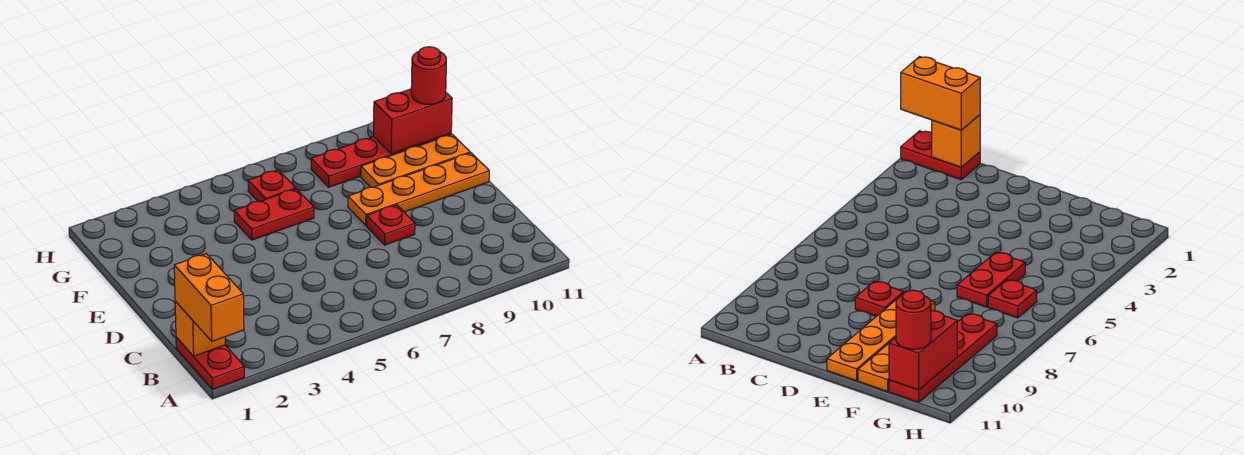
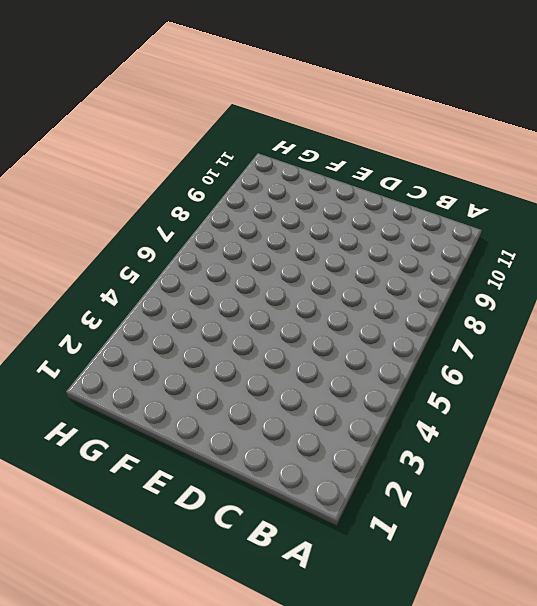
none -> red 1x2 plate [176,337,244,389]
none -> red 1x1 plate [367,205,415,245]

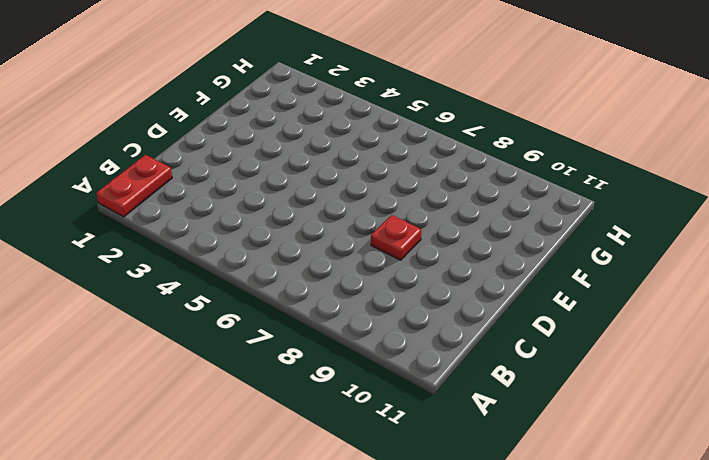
none -> orange 1x4 plate [348,153,489,226]
none -> red 1x2 plate [234,189,314,240]

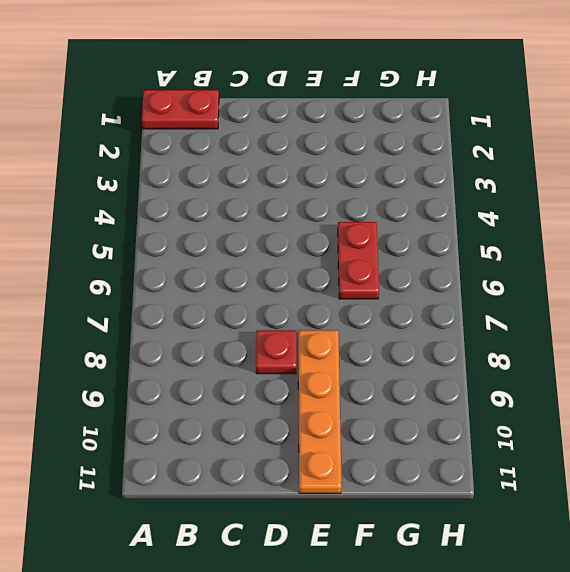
none -> orange 1x3 plate [361,134,470,187]
none -> red 1x1 plate [248,170,296,202]

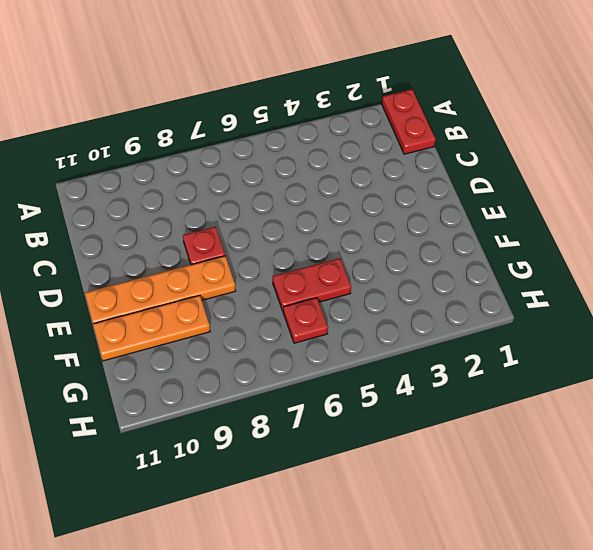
none -> red 1x4 plate [311,133,451,187]
none -> orange 1x1 brick [175,302,225,356]

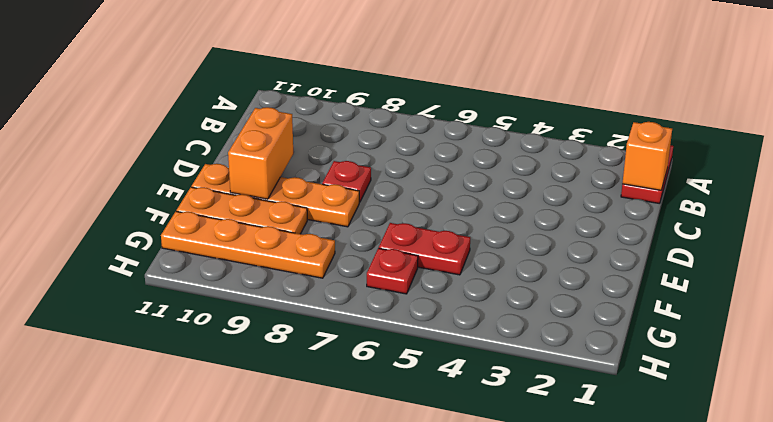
orange 1x2 brick [228,107,293,199] -> orange 1x2 brick moved to [174,254,244,341]
orange 1x4 plate [161,211,335,278] -> red 1x4 plate [311,133,451,187]
none -> red 1x2 brick [374,89,452,154]
none -> red 1x1 round brick [411,47,446,104]

